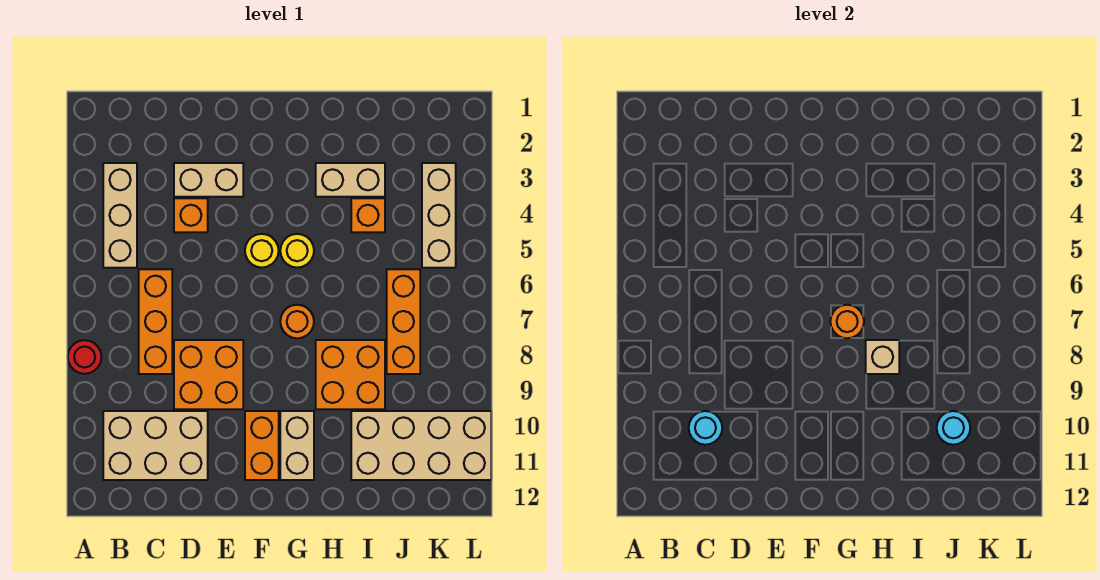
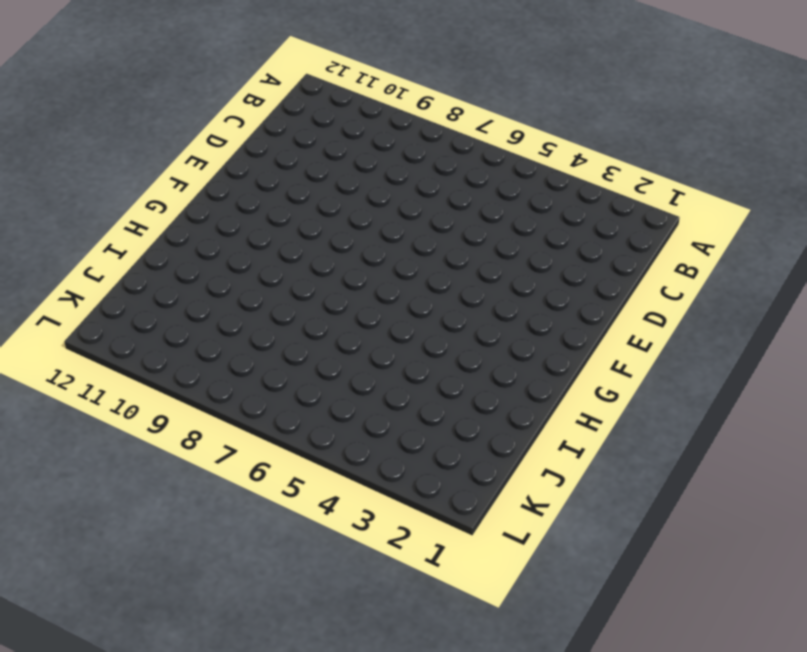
none -> red 1x1 round brick [68,340,101,374]
none -> tan 1x3 brick [103,163,137,268]
none -> tan 2x3 brick [103,411,208,480]

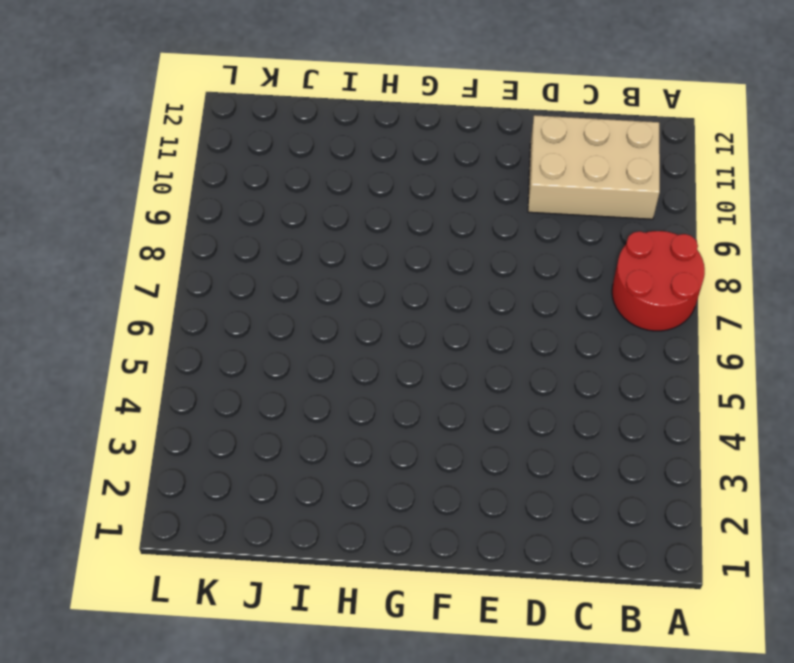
red 2x2 round brick [612,231,705,331] -> red 1x1 round brick [68,340,101,374]
none -> tan 1x3 brick [103,163,137,268]
none -> orange 1x3 brick [139,269,172,374]
none -> tan 1x2 brick [174,163,243,197]

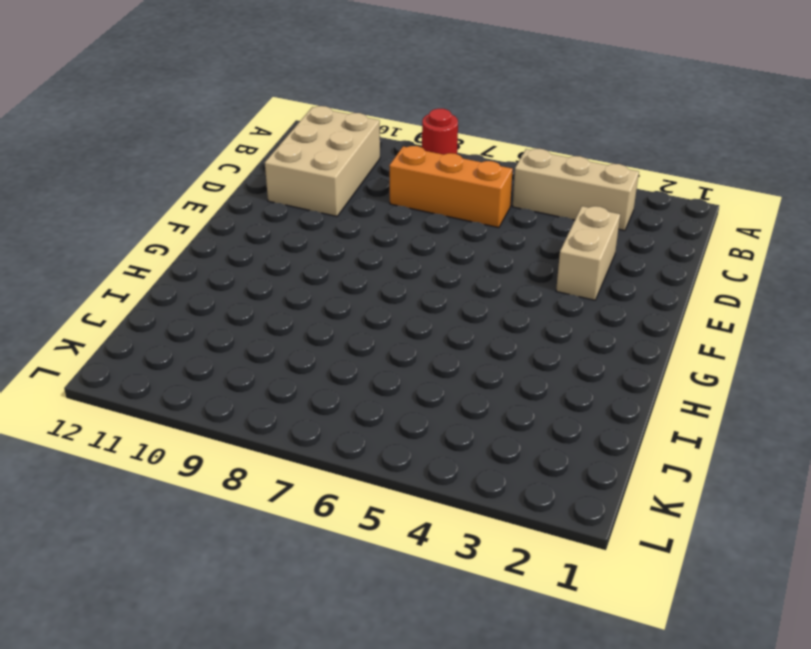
none -> orange 1x1 brick [174,198,208,232]
none -> orange 2x2 brick [174,340,243,409]
none -> yellow 1x1 round brick [245,234,279,268]

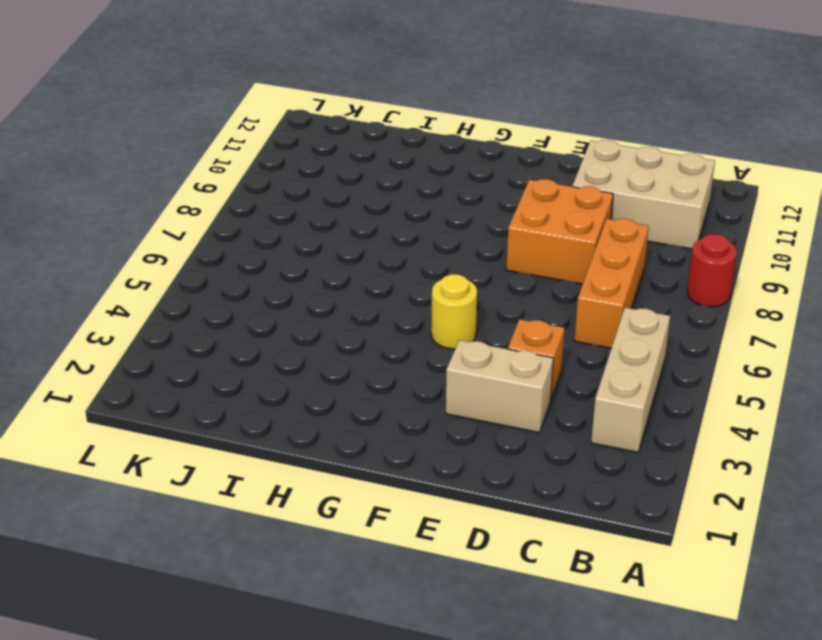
none -> orange 1x2 brick [245,411,279,480]
none -> yellow 1x1 round brick [280,234,314,268]
none -> orange 1x1 round brick [280,305,314,338]

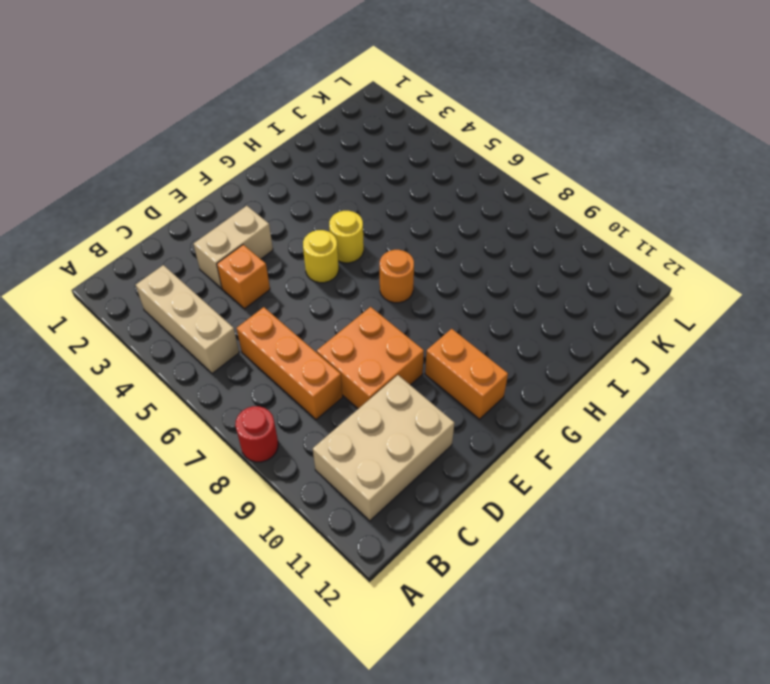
none -> tan 1x2 brick [280,411,314,480]
none -> tan 1x2 brick [316,163,385,197]
none -> orange 2x2 brick [316,340,385,409]

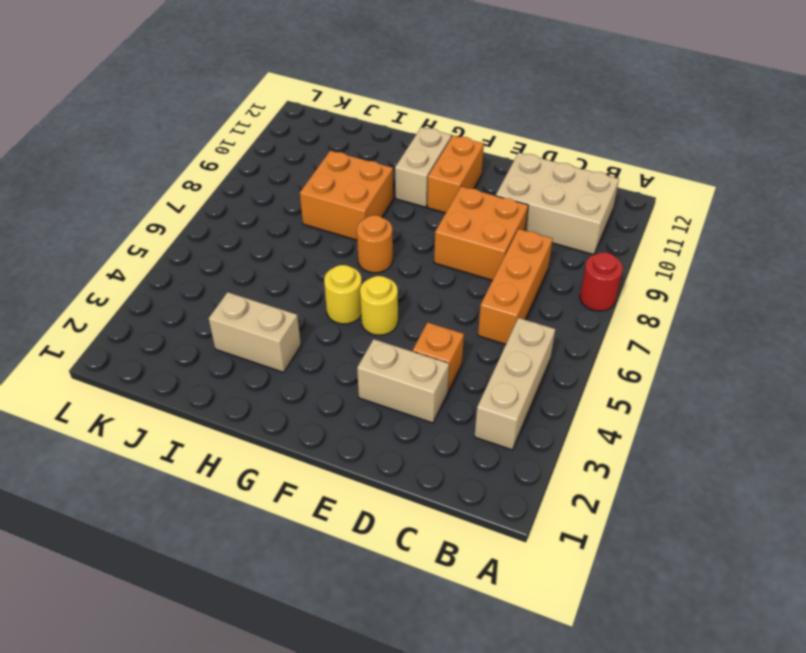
none -> orange 1x1 brick [351,198,385,232]
none -> tan 2x4 brick [351,411,491,480]
none -> orange 1x3 brick [387,269,420,374]

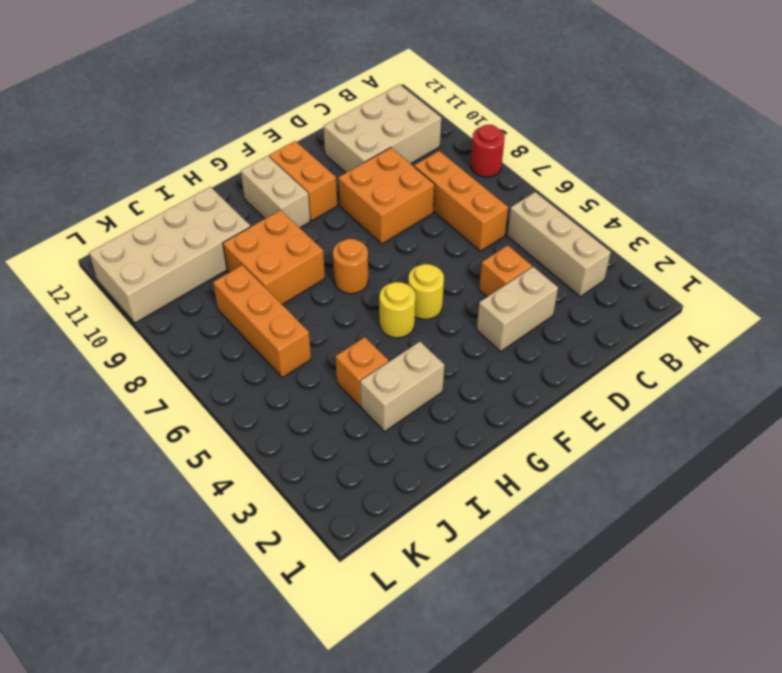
none -> tan 1x3 brick [422,163,456,268]
none -> cyan 1x1 round brick [689,411,722,445]
none -> orange 1x1 round brick [830,305,864,338]

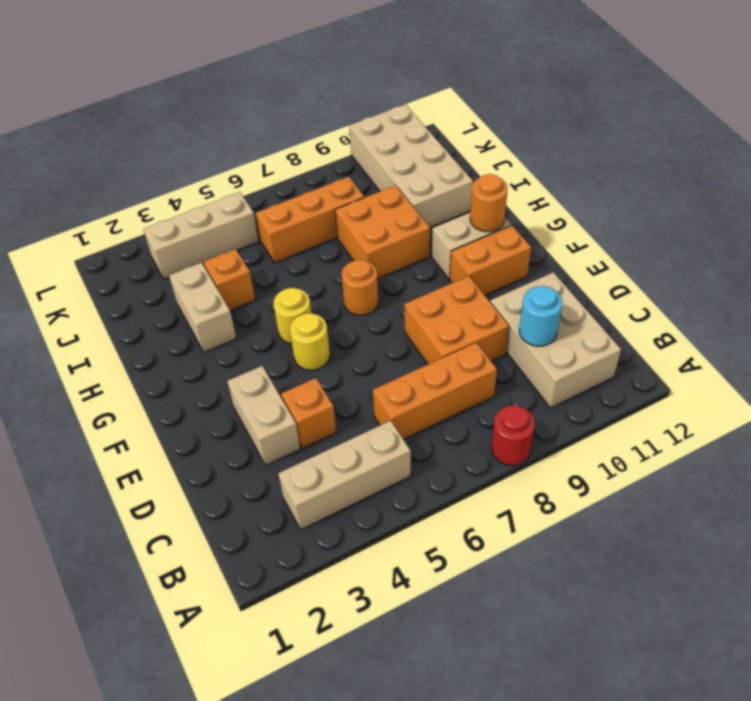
orange 1x1 round brick [470,174,508,232] -> orange 1x1 round brick moved to [830,305,864,338]
none -> tan 1x1 brick [866,340,899,374]
none -> cyan 1x1 round brick [937,411,970,445]

